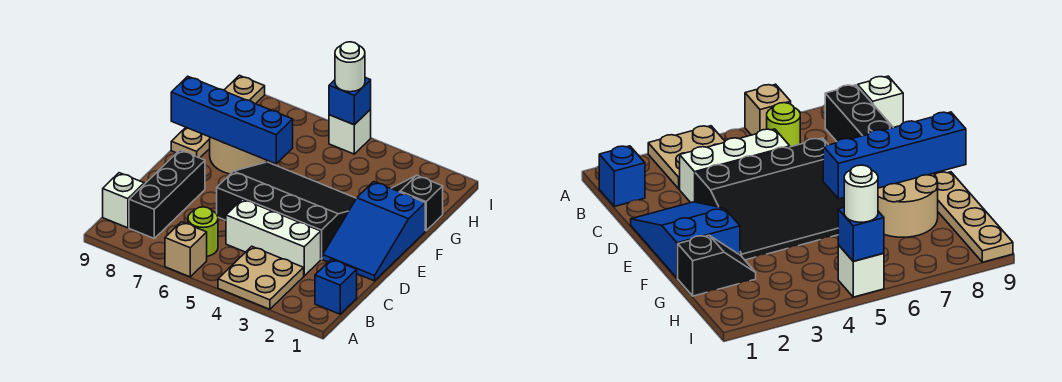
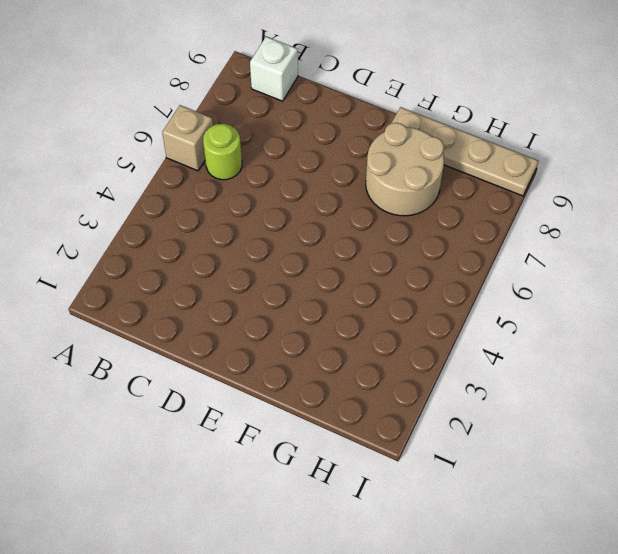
none -> tan 2x2 plate [218,246,304,309]
none -> blue 1x1 brick [315,259,357,314]
none -> black 1x3 brick [129,150,205,238]

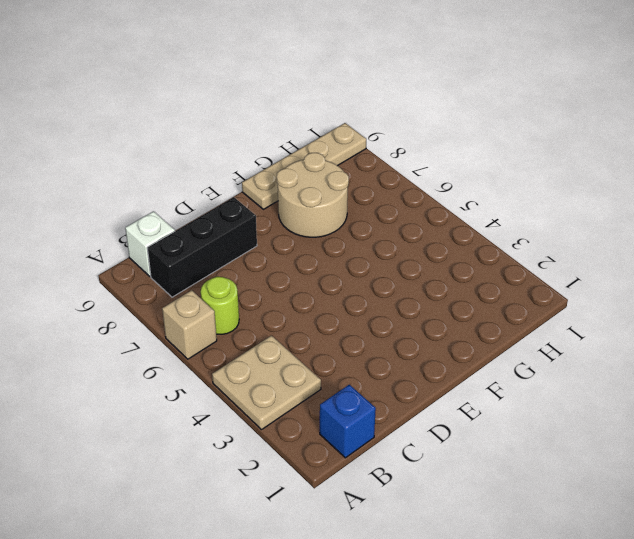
none -> white 1x3 brick [226,199,321,276]
none -> blue 2x3 slope [323,182,425,281]
none -> black 3x4 slope [217,162,356,259]

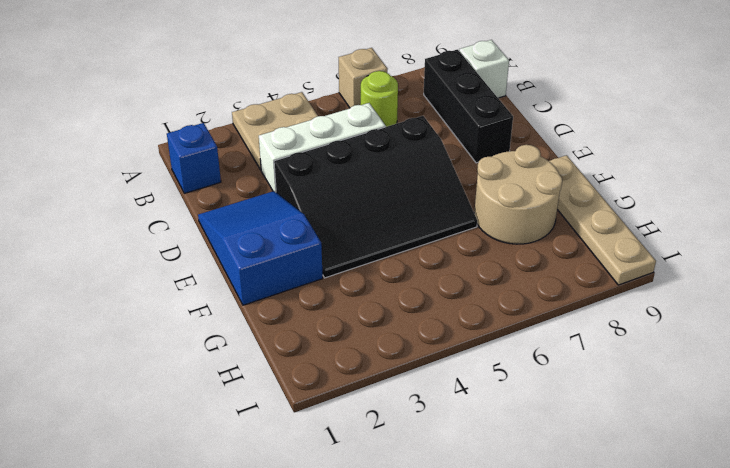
none -> black 1x2 slope [391,175,443,231]
none -> white 1x1 brick [329,109,371,154]
none -> blue 1x4 brick [171,76,293,164]

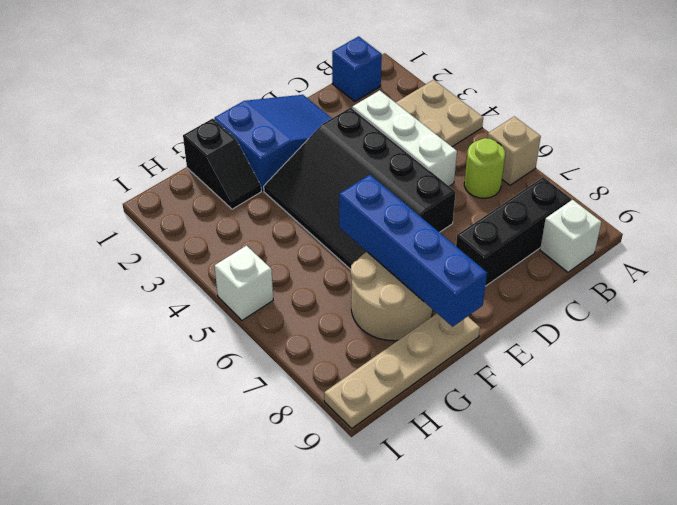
none -> blue 1x1 brick [329,78,371,125]
none -> white 1x1 round brick [335,42,365,92]

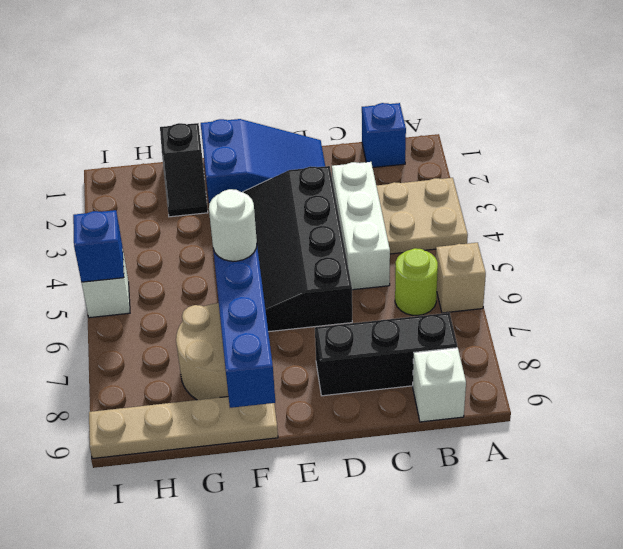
white 1x1 round brick [209,189,257,261] -> white 1x1 round brick moved to [335,42,365,92]

